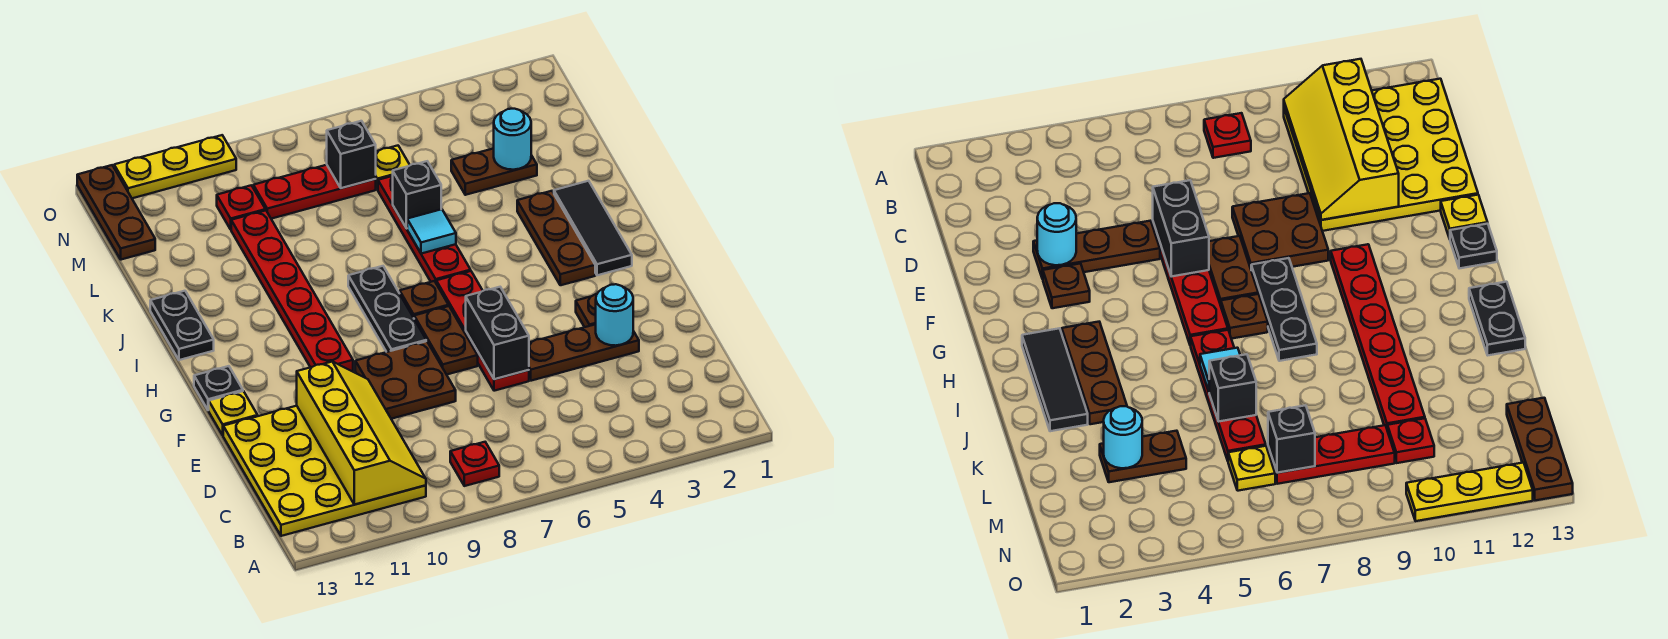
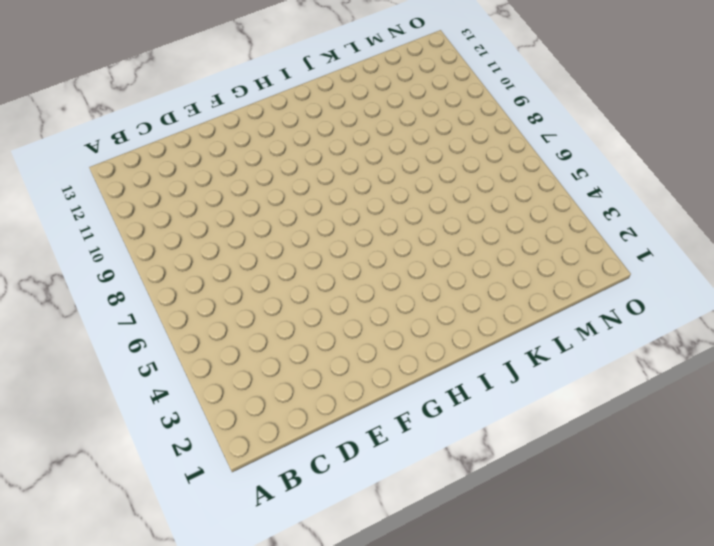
none -> red 1x1 plate [450,442,499,486]
none -> yellow 4x4 plate [223,406,426,536]
none -> brown 1x3 plate [529,324,639,381]

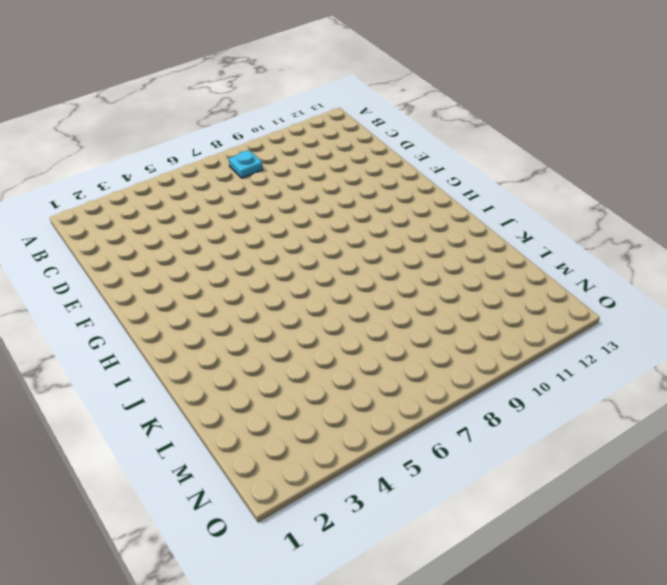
cyan 1x1 plate [229,150,263,178] -> red 1x1 plate [450,442,499,486]
none -> yellow 4x4 plate [223,406,426,536]
none -> brown 1x3 plate [529,324,639,381]
none -> red 1x4 plate [436,271,529,391]

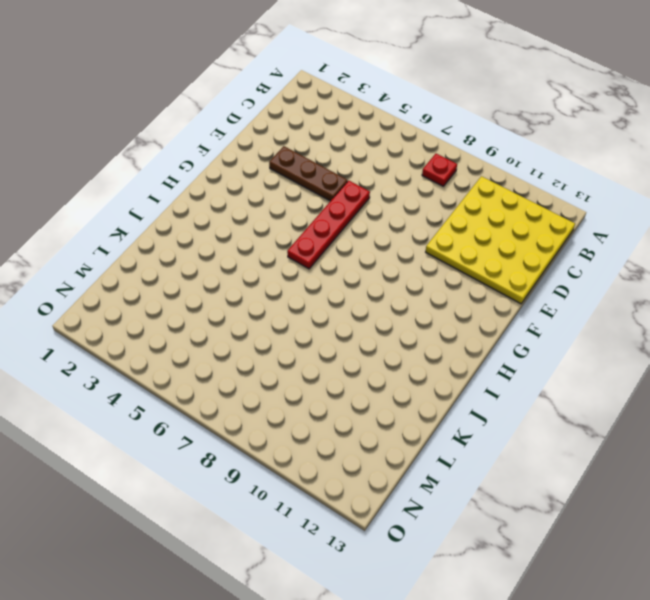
none -> brown 2x2 plate [355,341,456,419]
none -> brown 1x1 plate [576,294,597,327]
none -> brown 1x2 plate [414,306,478,375]

